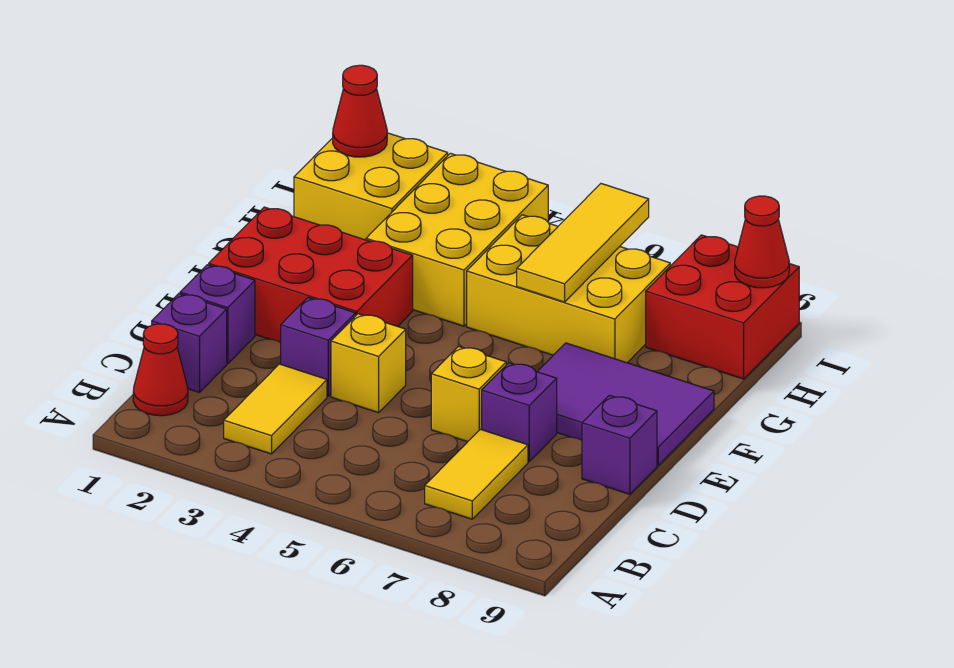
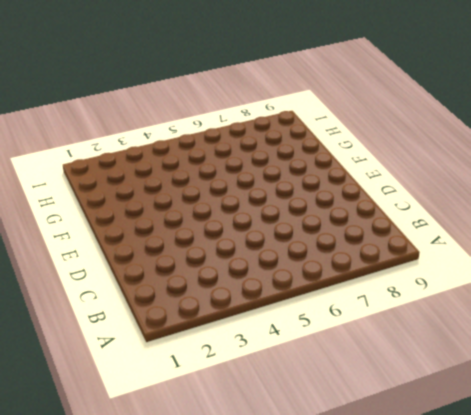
none -> red 1x1 cone [133,324,188,416]
none -> yellow 1x2 tile [224,364,327,454]
none -> yellow 1x2 tile [425,429,528,519]

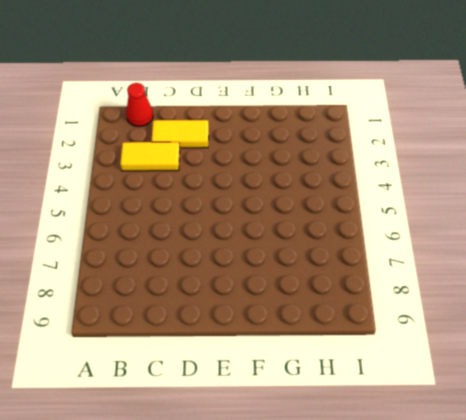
yellow 1x2 tile [151,120,209,148] -> yellow 1x2 tile moved to [425,429,528,519]
none -> purple 1x1 brick [152,294,227,393]
none -> purple 1x1 brick [180,265,255,364]
none -> purple 1x1 brick [281,298,356,396]

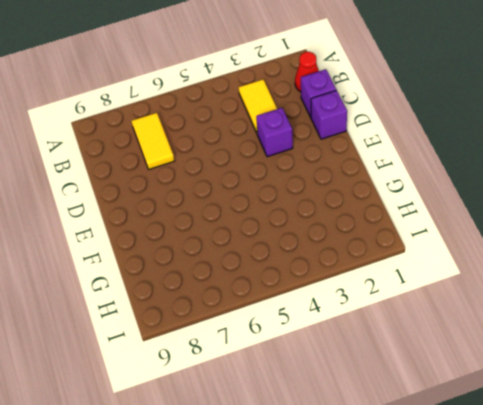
none -> yellow 1x1 brick [331,314,406,413]
none -> yellow 1x1 brick [431,346,506,442]
none -> purple 1x1 brick [482,363,557,462]

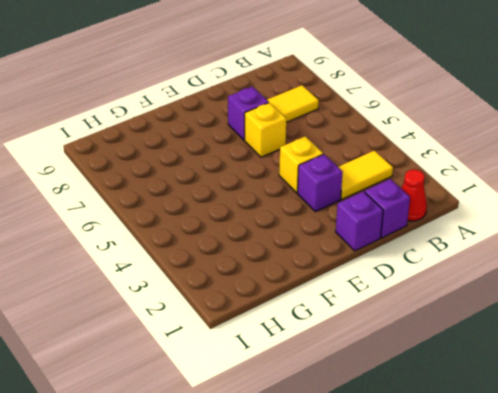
none -> purple 1x1 brick [582,395,657,494]
none -> red 2x3 brick [209,207,413,342]
none -> purple 2x3 tile [537,343,714,465]

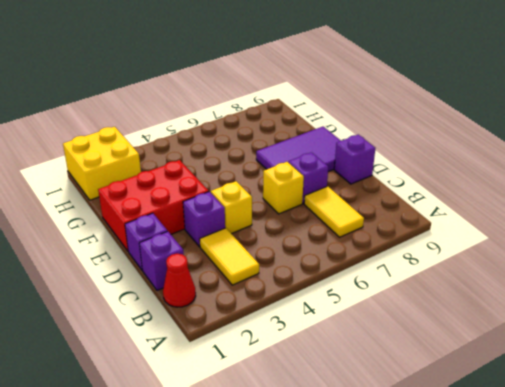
none -> yellow 2x3 brick [366,153,548,326]
none -> yellow 2x3 brick [467,215,670,363]
none -> red 2x2 brick [646,235,799,379]

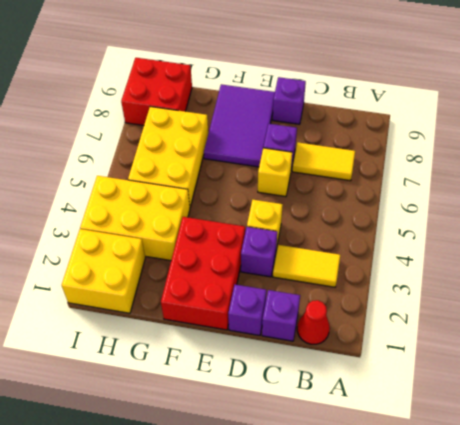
none -> yellow 1x3 tile [517,184,649,302]
none -> red 1x1 cone [333,65,387,157]
none -> red 1x1 cone [735,196,789,288]

